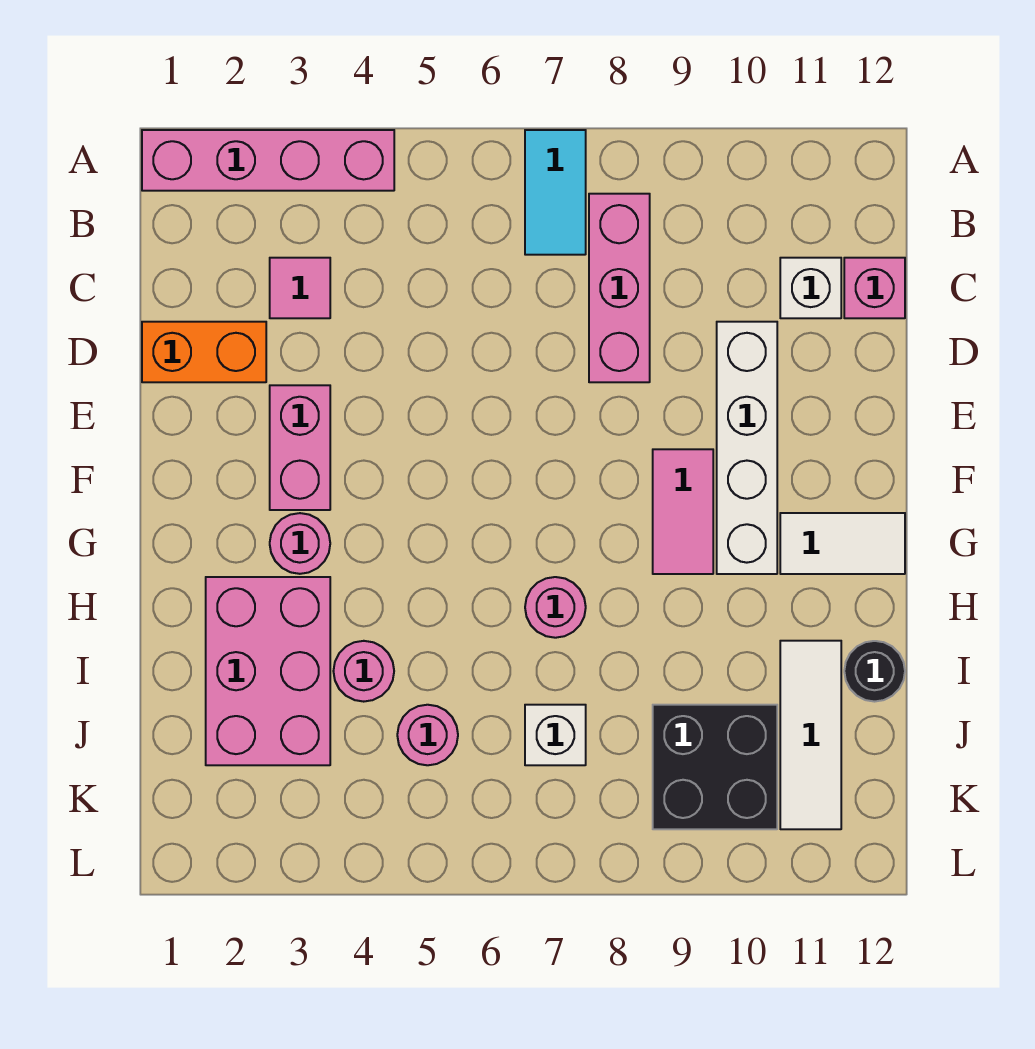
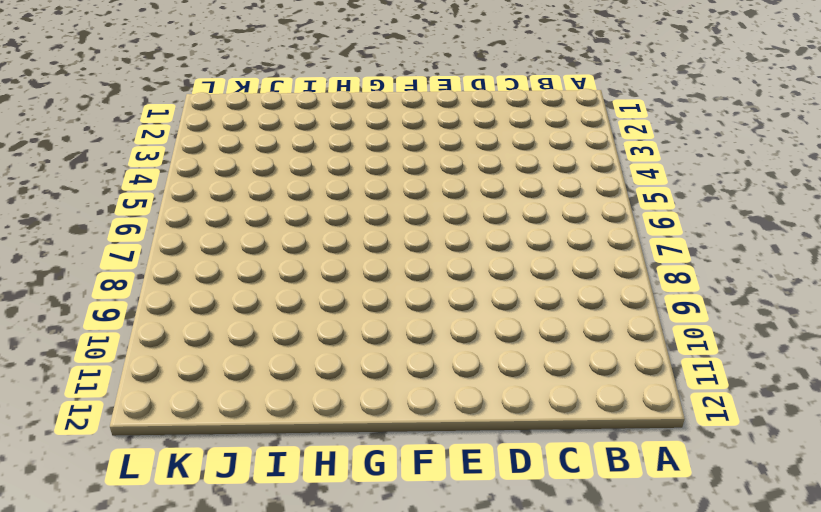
none -> pink 1x4 brick [142,130,394,191]
none -> cyan 1x2 tile [525,130,586,255]
none -> pink 1x3 brick [589,194,650,382]

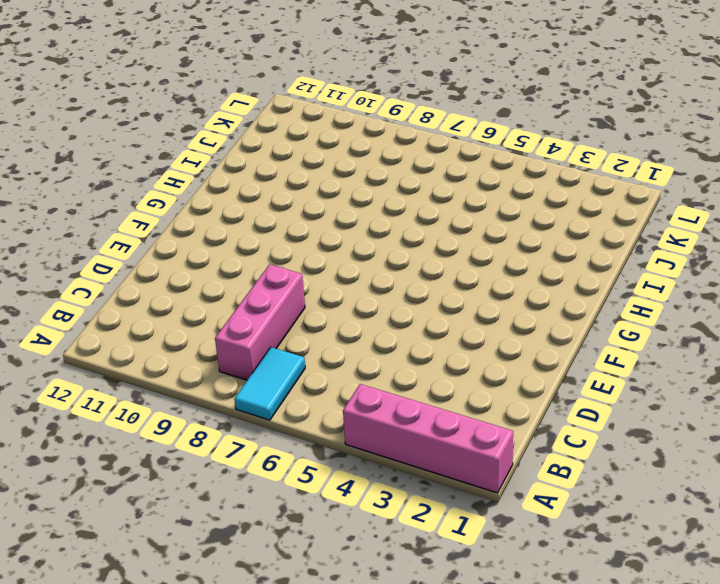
none -> pink 1x1 tile [270,258,330,318]
none -> white 1x1 brick [780,258,841,318]
none -> pink 1x1 brick [844,258,905,318]

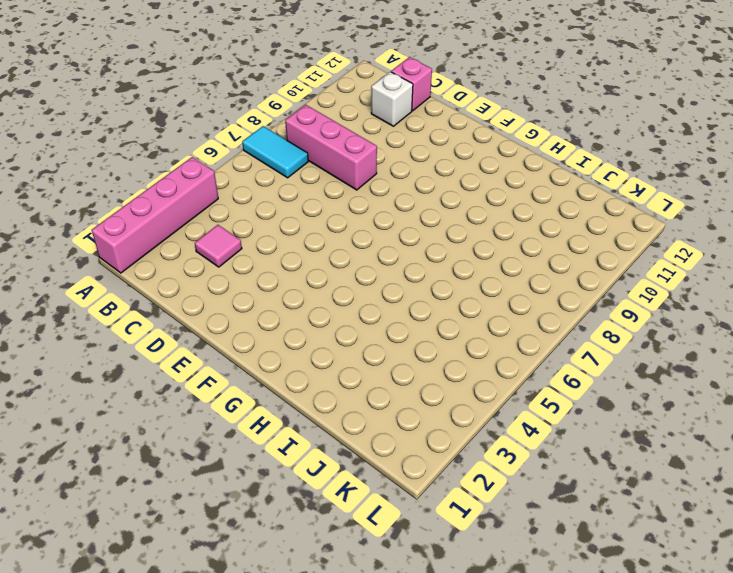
none -> orange 1x2 brick [142,322,266,382]
none -> white 1x4 brick [717,322,777,574]
none -> pink 1x2 brick [270,385,330,510]

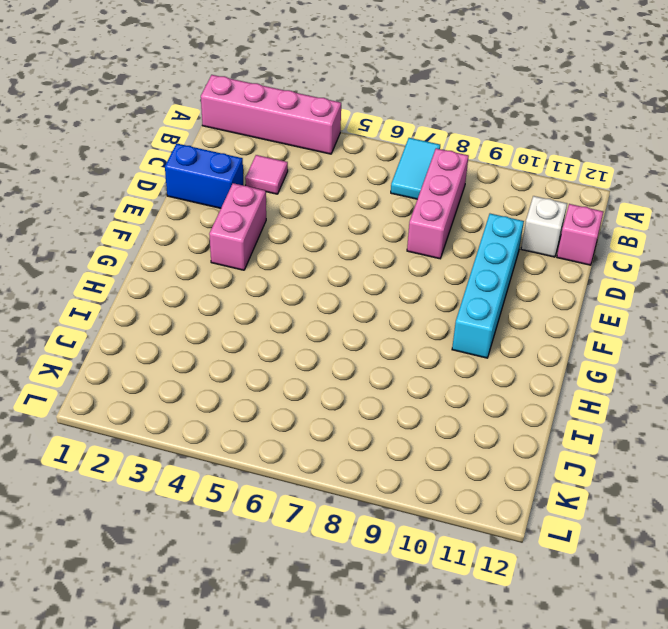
blue 1x2 brick [165,144,244,208] -> orange 1x2 brick [142,322,266,382]
cyan 1x4 brick [452,214,524,358] -> white 1x4 brick [717,322,777,574]
none -> pink 1x2 tile [653,449,713,574]
none -> pink 1x1 round brick [270,513,330,574]
none -> white 1x2 tile [780,513,905,574]

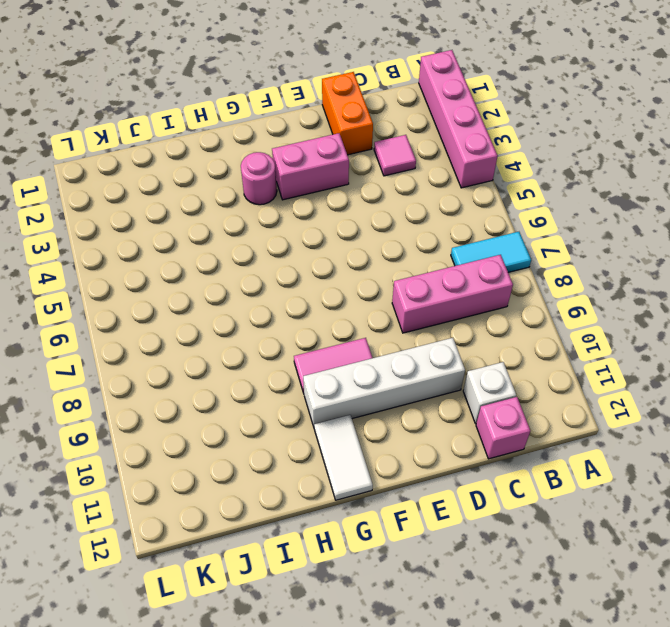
none -> pink 2x3 brick [206,577,330,765]
none -> pink 1x1 round brick [525,577,586,638]
none -> pink 1x1 round brick [333,641,394,702]

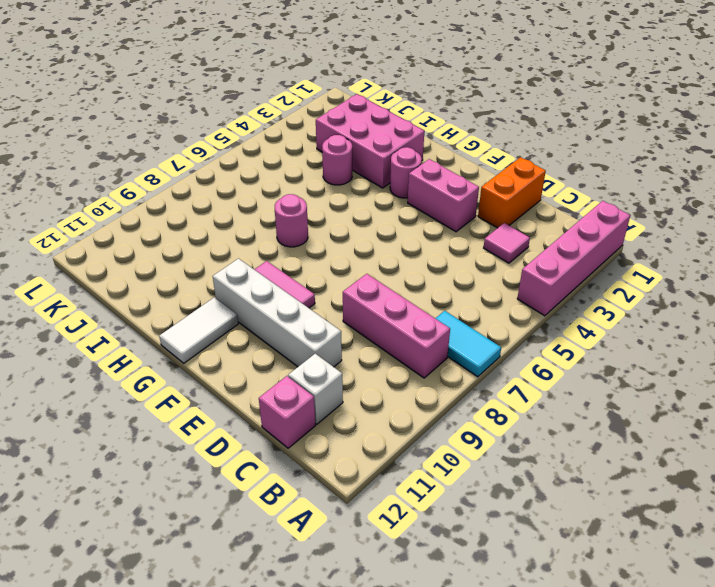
none -> white 1x3 tile [780,641,841,829]
none -> black 1x1 round brick [844,641,905,702]
none -> pink 1x1 round brick [397,705,458,765]

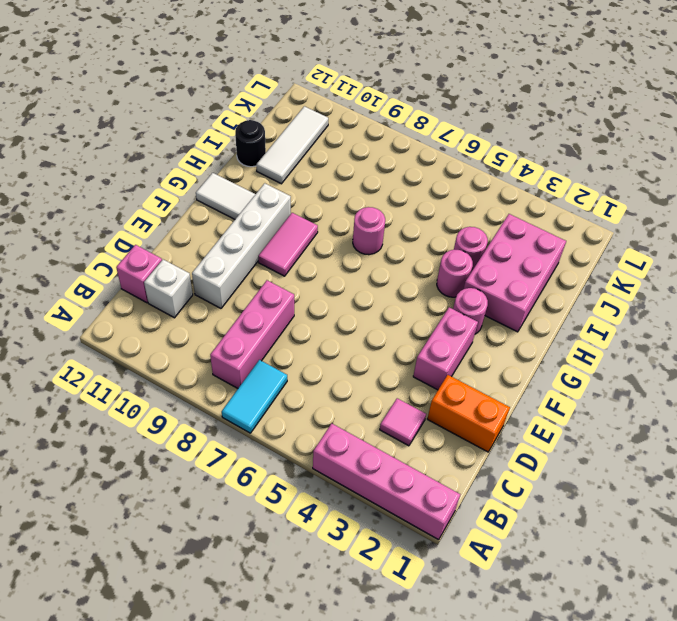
pink 1x1 round brick [437,250,473,297] -> pink 1x1 round brick moved to [397,705,458,765]
none -> white 1x1 brick [525,705,586,765]
none -> black 2x2 brick [653,705,777,829]

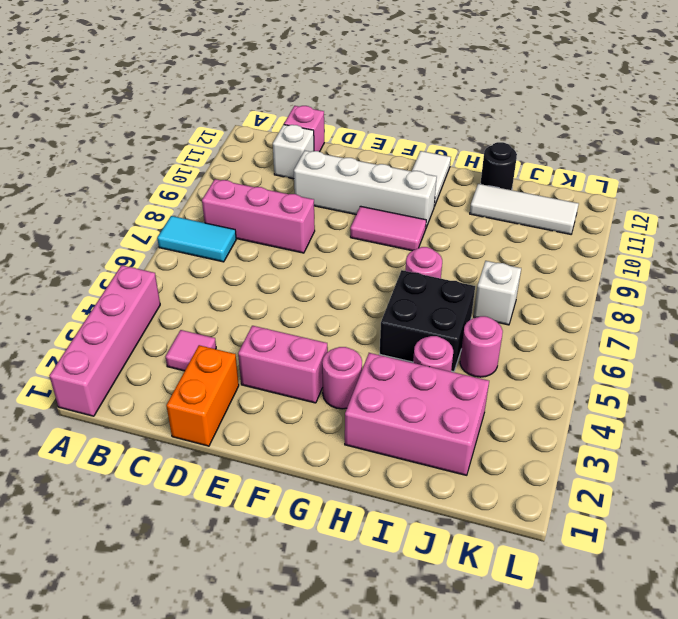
black 2x2 brick [380,270,475,372] -> black 2x2 brick moved to [653,705,777,829]

